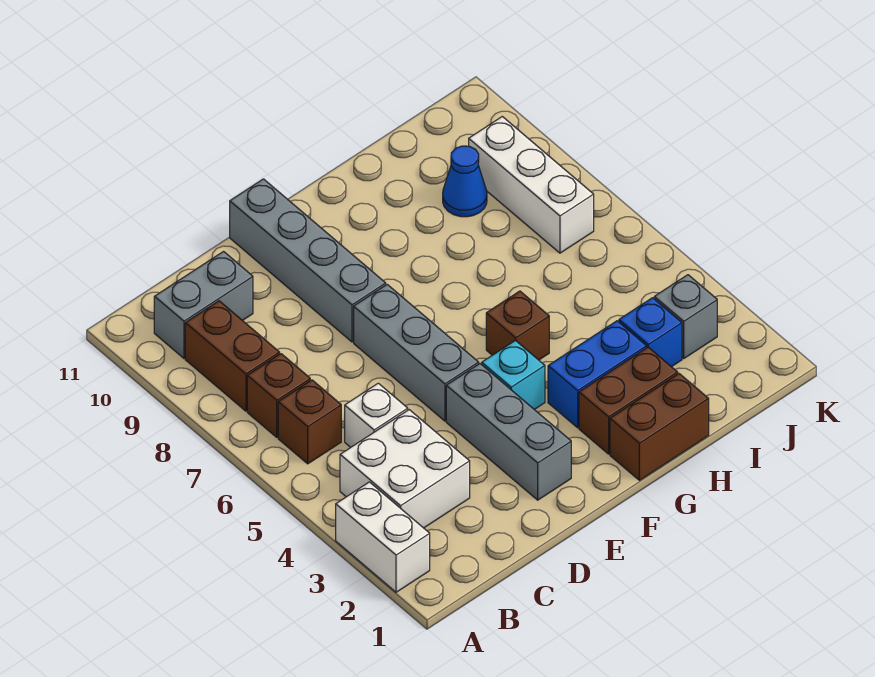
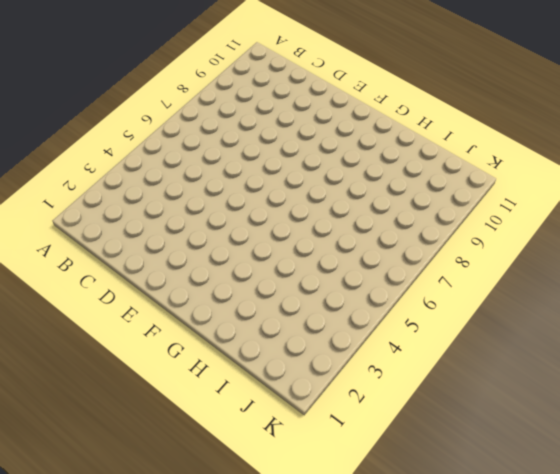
none -> white 1x2 brick [336,482,430,592]
none -> white 2x2 brick [340,410,470,528]
none -> brown 1x1 brick [278,380,341,464]

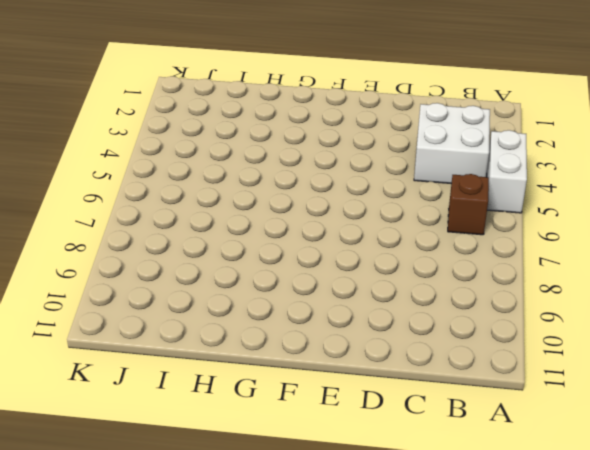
white 1x2 brick [487,130,527,213] -> white 1x2 brick moved to [336,482,430,592]
none -> brown 1x1 brick [247,354,310,437]
none -> brown 1x2 brick [185,301,280,411]
none -> grey 1x2 brick [154,252,253,358]

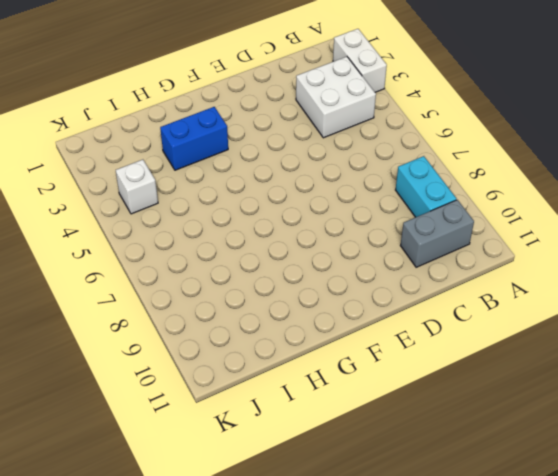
cyan 1x2 brick [396,156,457,217] -> brown 1x2 brick [185,301,280,411]
white 1x1 brick [116,160,158,214] -> white 1x1 brick moved to [345,383,408,447]
none -> brown 1x1 brick [278,380,341,464]
none -> brown 1x1 brick [247,354,310,437]
none -> grey 1x3 brick [446,364,571,500]

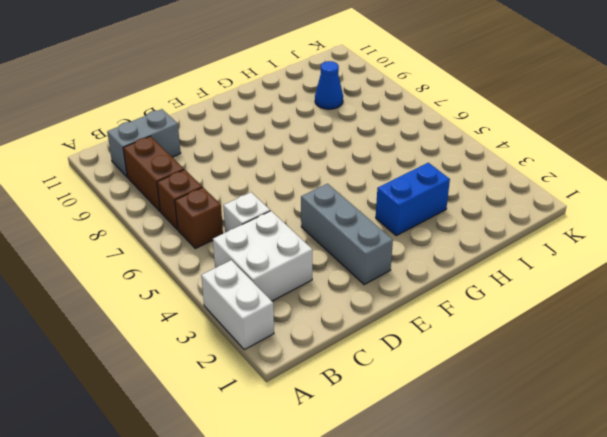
none -> grey 1x3 brick [354,285,479,421]
none -> grey 1x4 brick [230,179,386,342]
none -> cyan 1x1 brick [482,340,545,409]

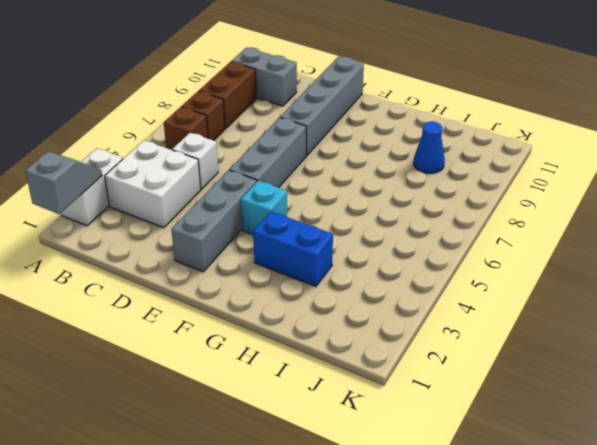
grey 1x2 slope [25,151,102,214] -> none
none -> brown 1x2 brick [610,374,709,480]
none -> brown 1x2 brick [579,347,678,454]
none -> brown 1x1 brick [486,291,549,360]

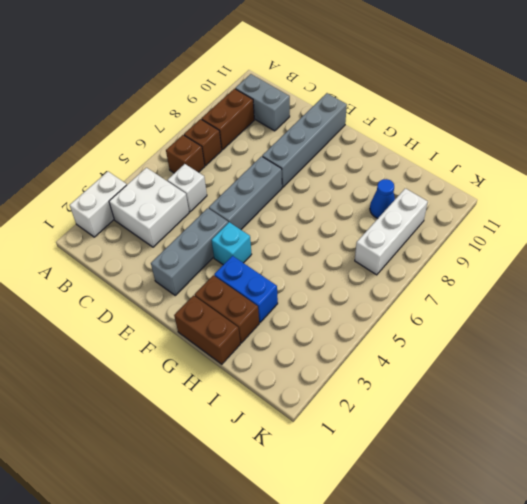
none -> brown 1x1 brick [486,291,549,360]
none -> blue 1x1 brick [619,298,682,367]
none -> grey 1x1 brick [654,275,717,358]

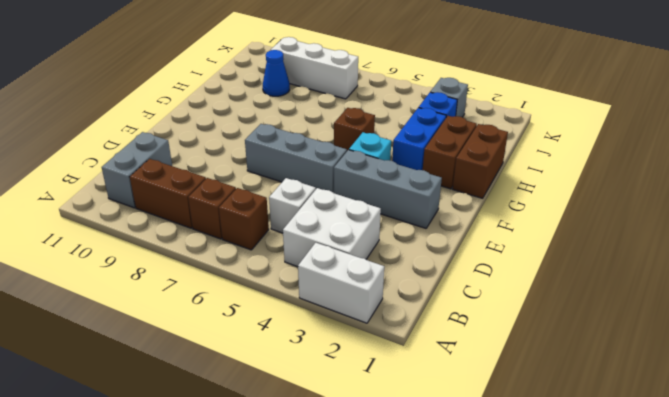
none -> grey 1x4 brick [230,179,386,342]

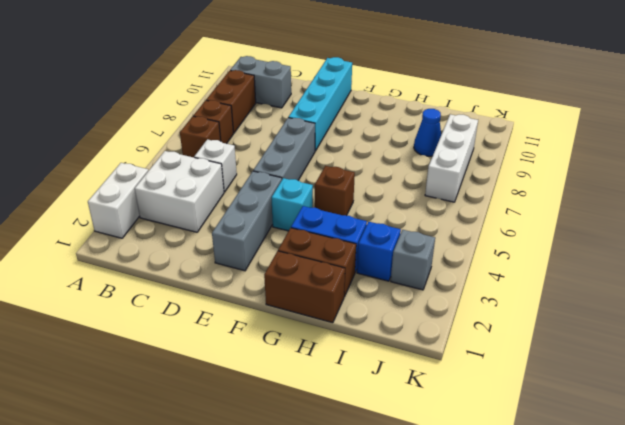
cyan 1x4 brick [288,57,352,151] -> grey 1x4 brick [230,179,386,342]

